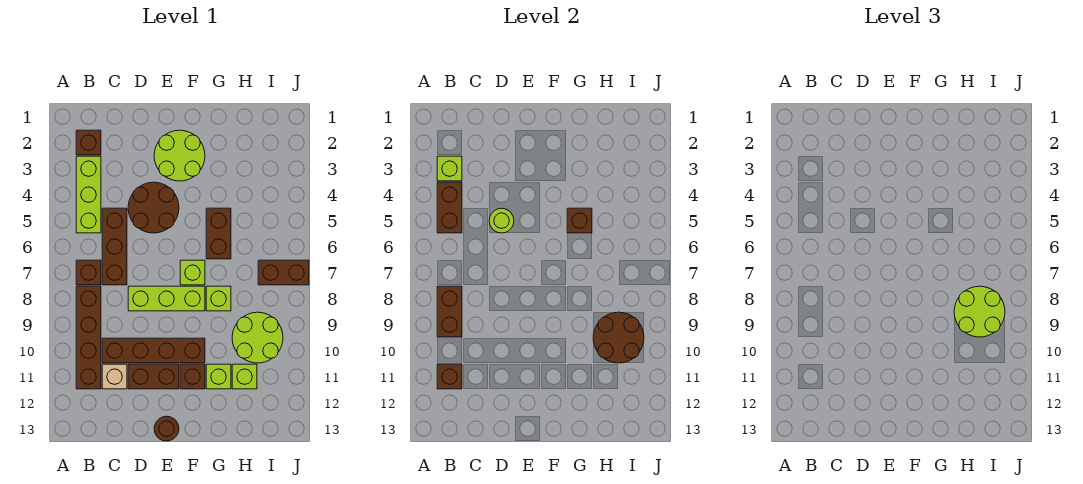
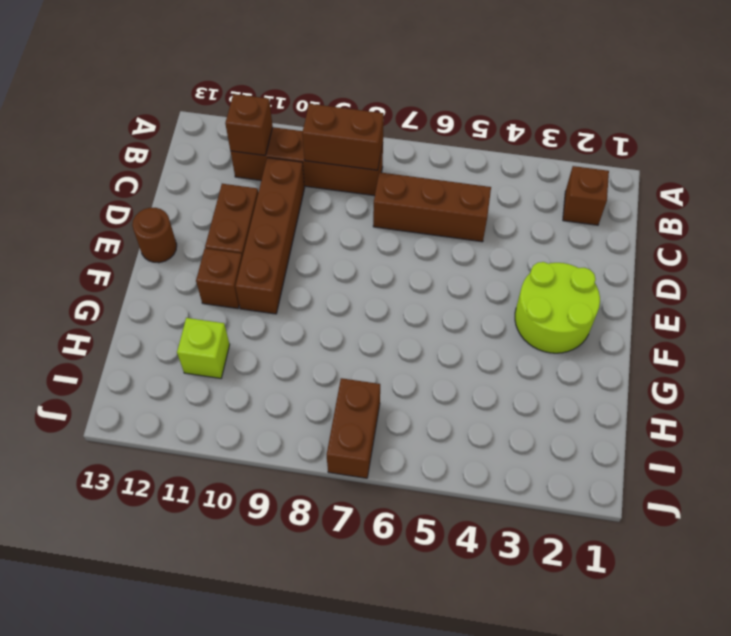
none -> lime 1x3 brick [76,156,101,233]
none -> brown 1x1 brick [76,260,101,285]
none -> tan 1x1 brick [102,364,127,389]

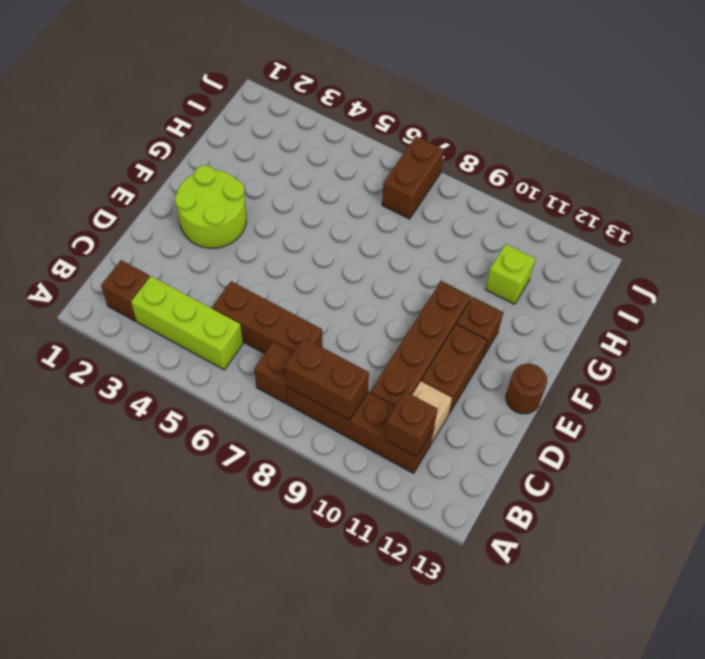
none -> brown 2x2 round brick [128,182,179,233]
none -> lime 1x3 brick [128,286,205,311]
none -> lime 1x1 brick [180,260,205,285]

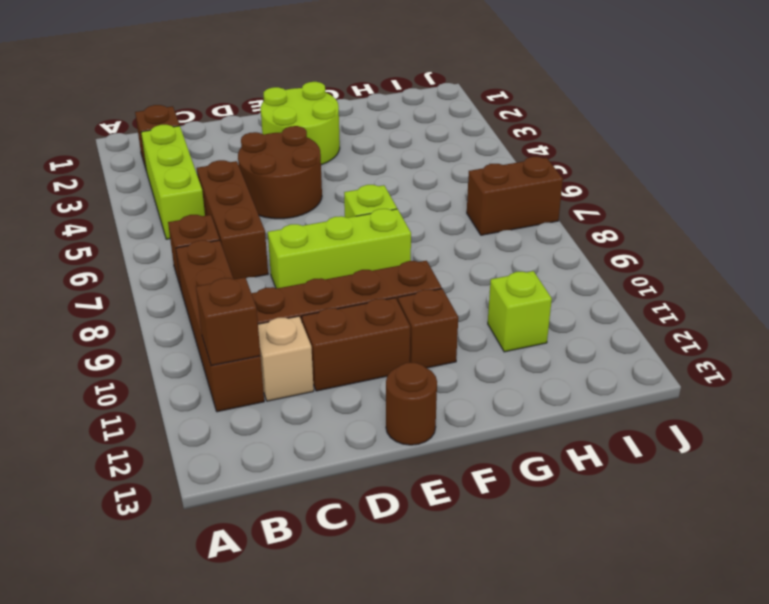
none -> brown 1x2 brick [206,208,231,259]
none -> lime 1x1 brick [206,286,231,311]
none -> lime 1x1 brick [206,364,231,389]

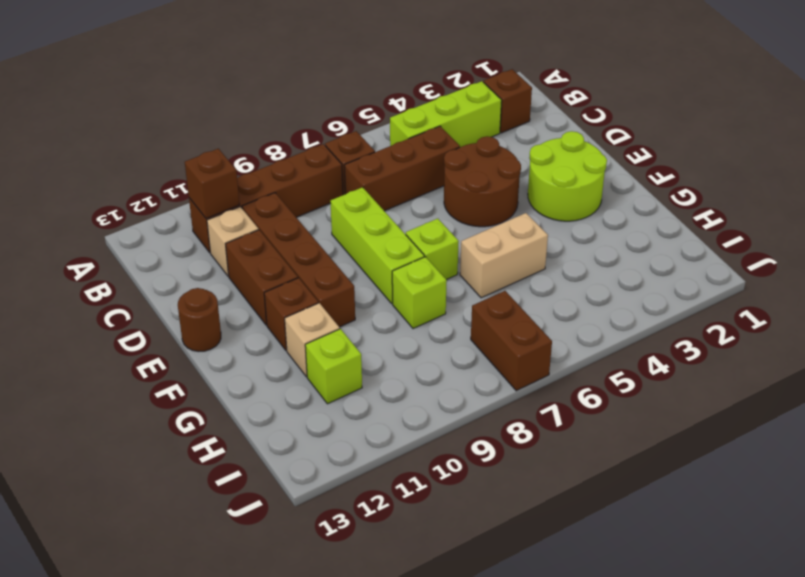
tan 1x2 brick [460,213,548,298] -> brown 1x2 brick [206,208,231,259]
tan 1x1 brick [285,303,340,377] -> lime 1x1 brick [206,364,231,389]
none -> lime 2x2 round brick [232,312,283,363]
none -> lime 1x1 brick [437,156,462,181]
none -> brown 1x2 brick [437,182,462,233]

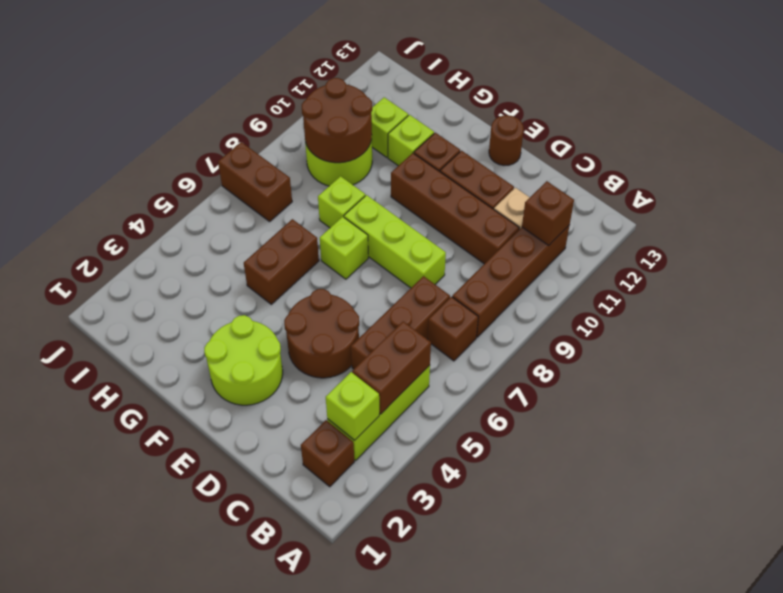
none -> brown 1x2 brick [437,286,462,337]
none -> lime 1x1 round brick [489,208,514,233]
none -> brown 1x1 brick [567,208,592,233]

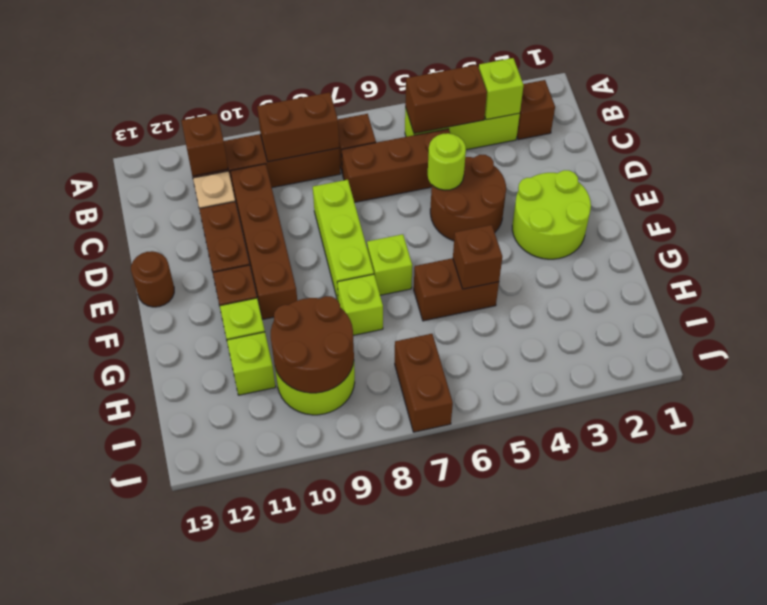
none -> lime 2x2 round brick [954,286,1005,337]

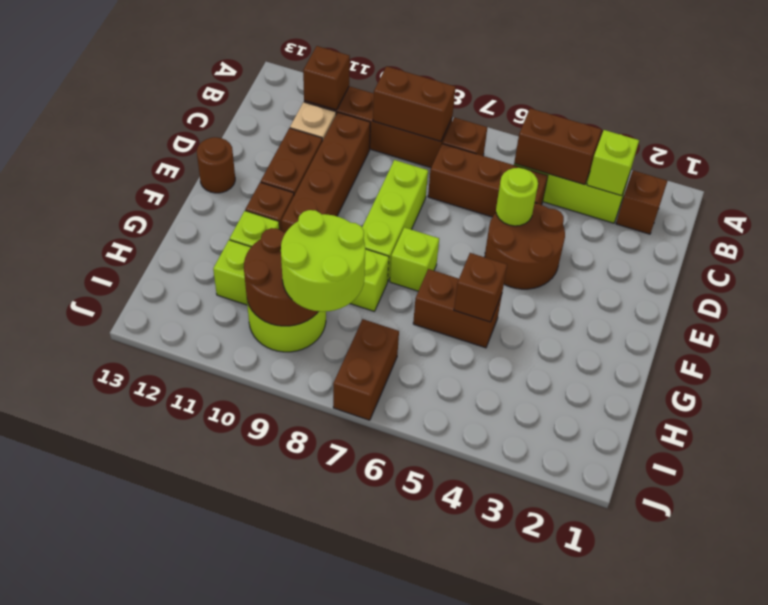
none -> lime 2x2 round brick [154,130,205,181]

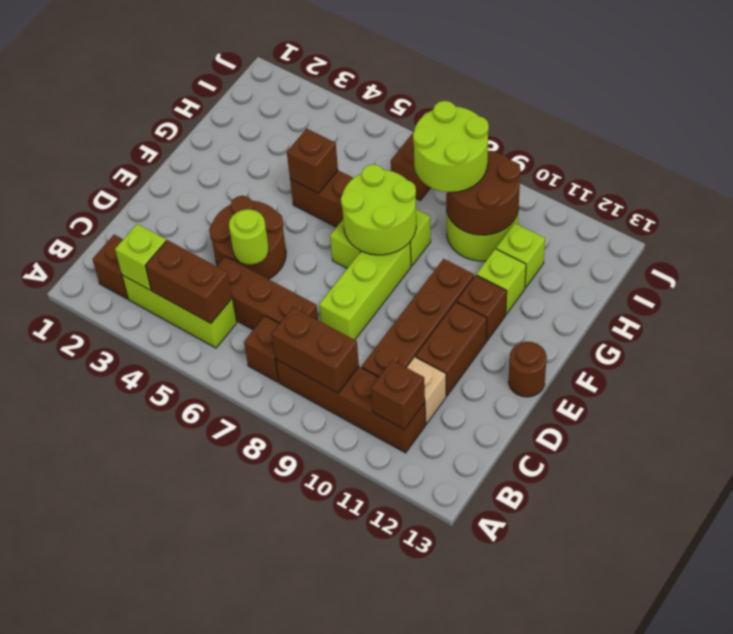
lime 2x2 round brick [341,164,416,255] -> lime 2x2 round brick moved to [154,130,205,181]

